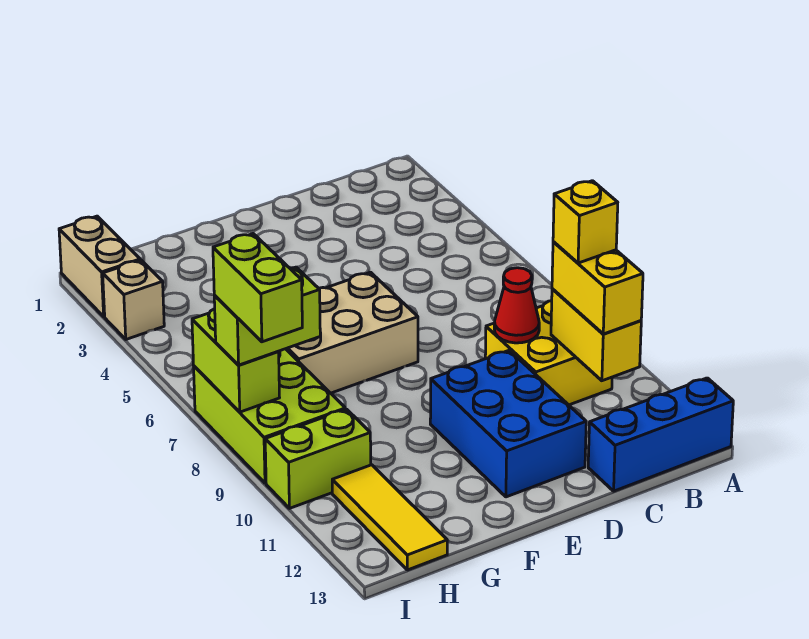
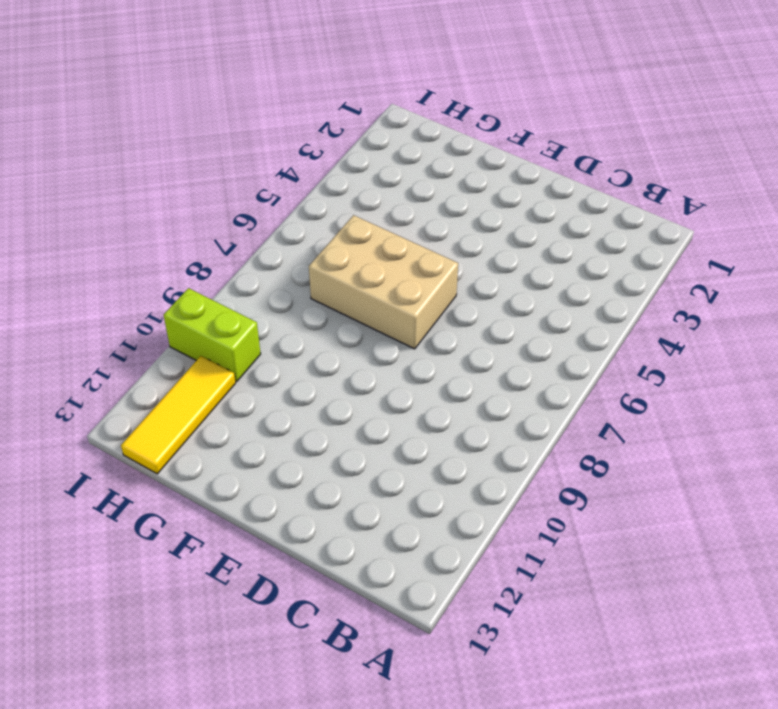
none -> blue 1x3 brick [588,378,733,491]
none -> yellow 2x2 brick [485,301,612,405]
none -> blue 2x3 brick [430,350,586,497]

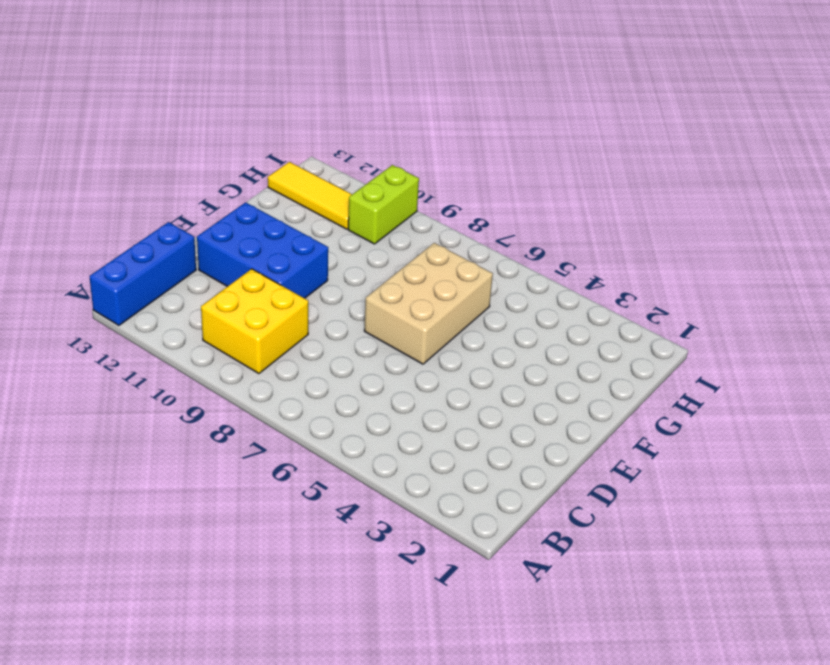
none -> lime 2x3 brick [194,349,346,483]
none -> tan 1x2 brick [59,216,140,317]
none -> tan 1x1 brick [103,260,164,339]

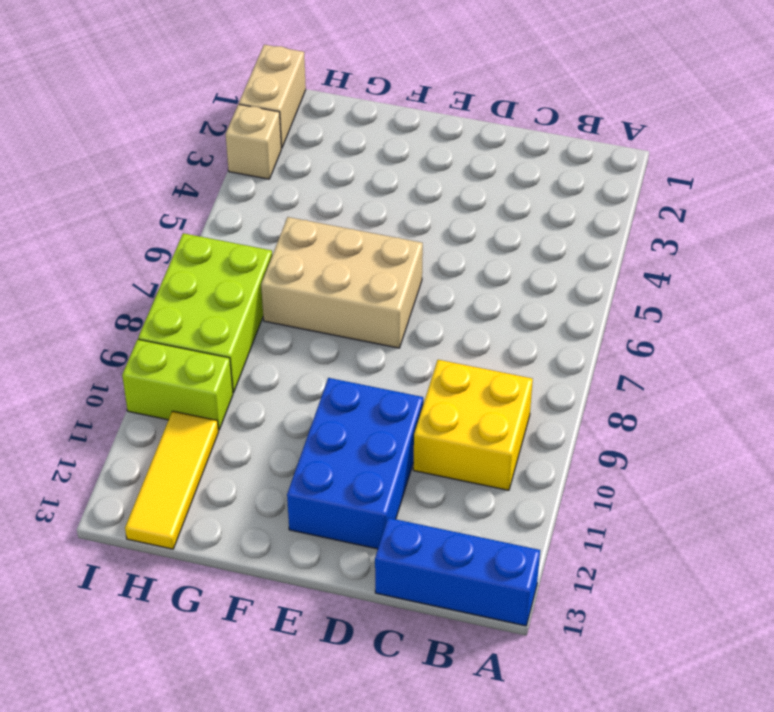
none -> yellow 1x2 brick [551,289,641,381]
none -> red 1x1 cone [494,268,539,343]
none -> lime 1x2 brick [192,309,280,412]

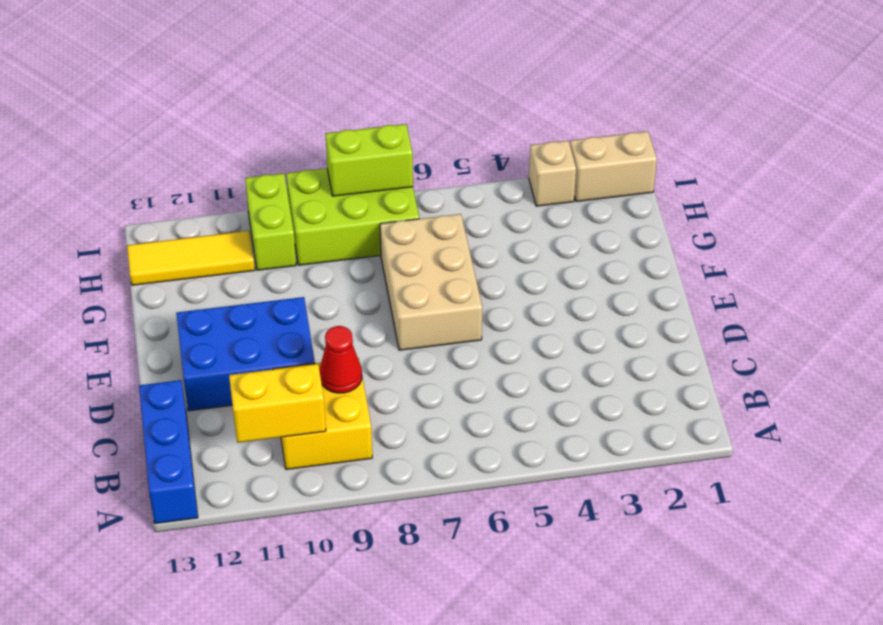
none -> yellow 1x2 brick [552,242,643,334]
none -> lime 1x2 brick [214,267,320,365]
none -> yellow 1x1 brick [553,181,618,263]

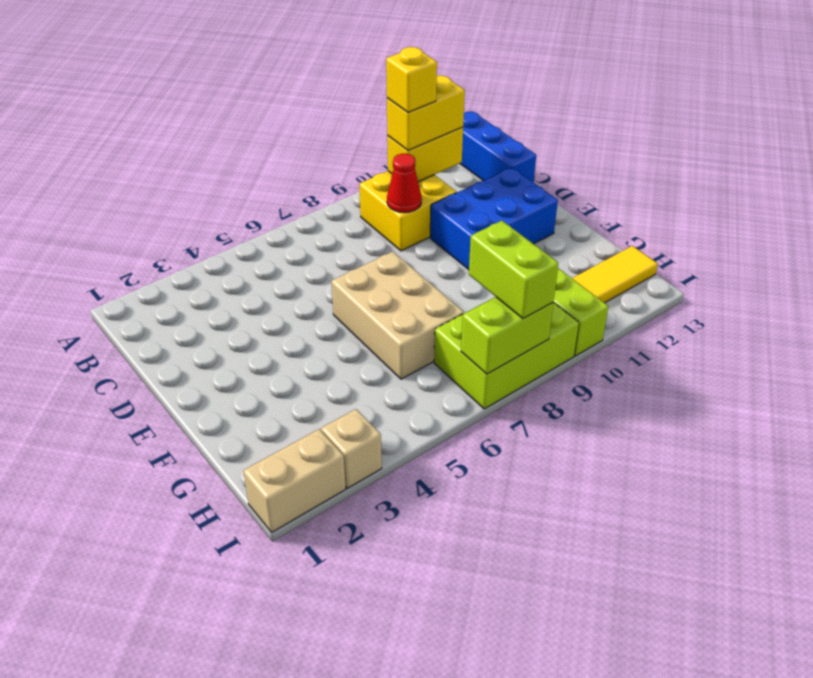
none -> lime 1x2 brick [213,234,302,342]

